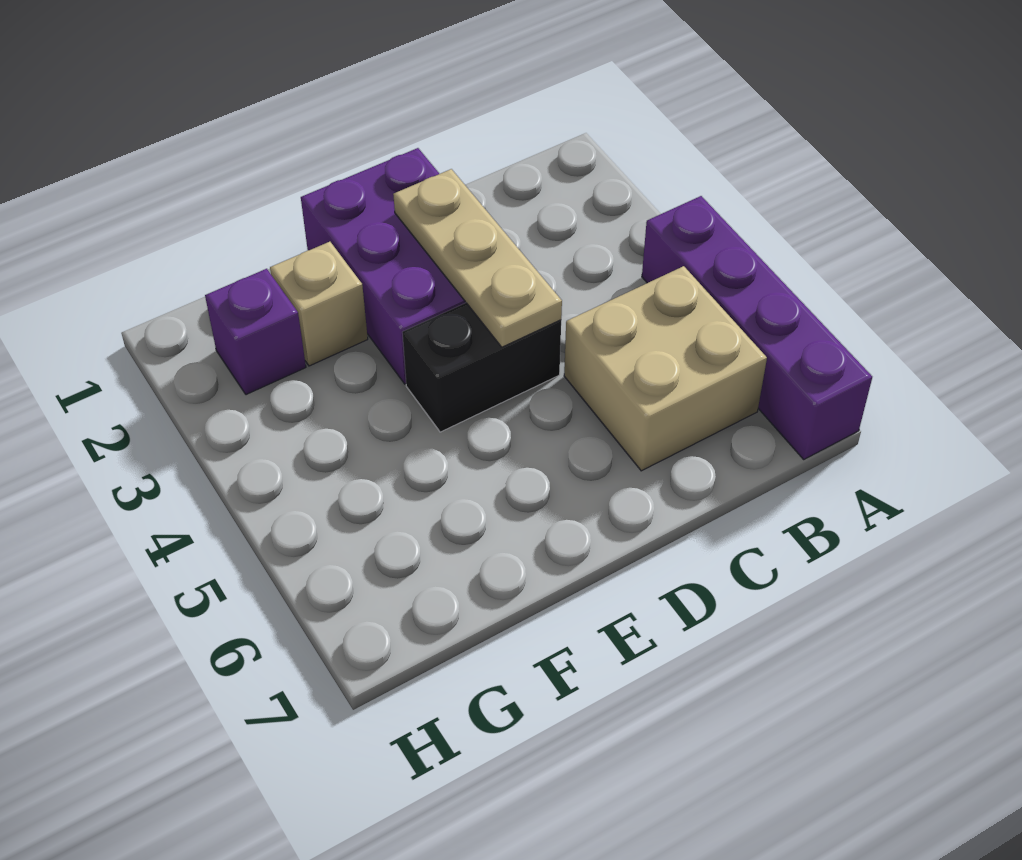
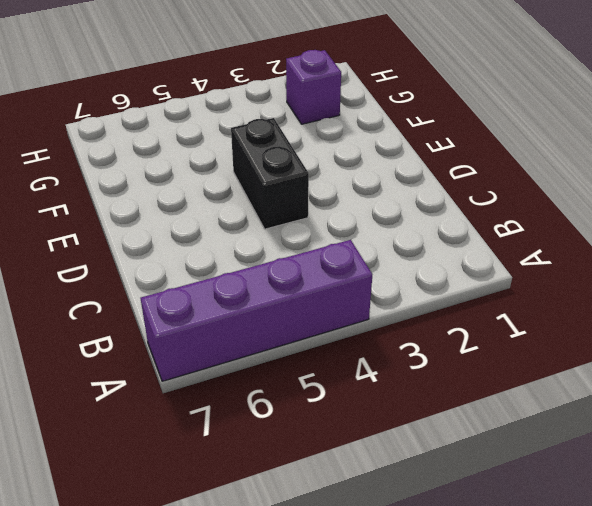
none -> tan 2x2 brick [564,266,767,471]
none -> purple 2x3 brick [301,148,466,384]

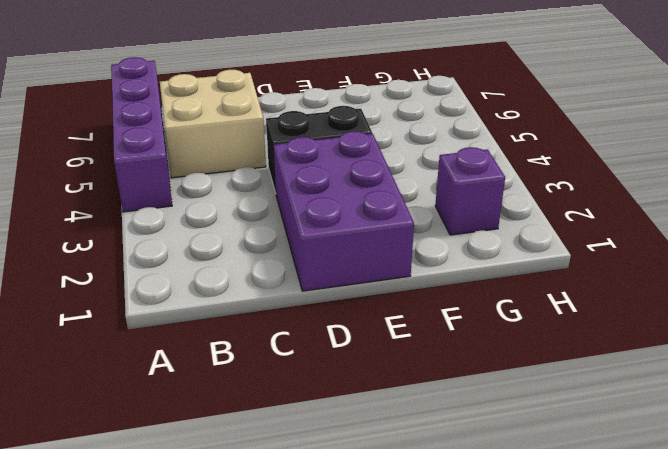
none -> tan 1x1 brick [270,242,368,366]
none -> tan 1x3 plate [393,169,562,347]

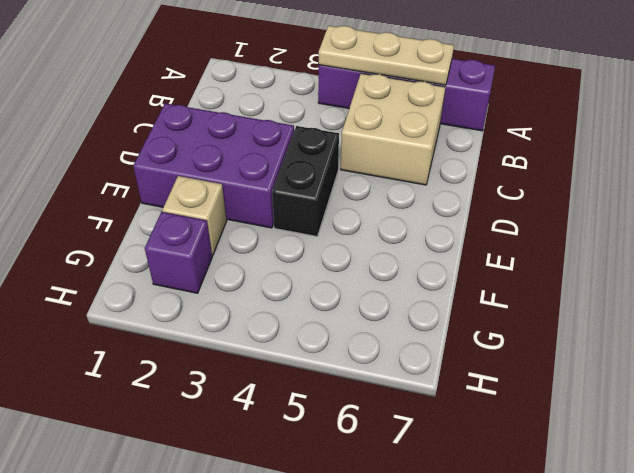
tan 1x3 plate [319,26,454,85] -> tan 1x3 plate moved to [393,169,562,347]

